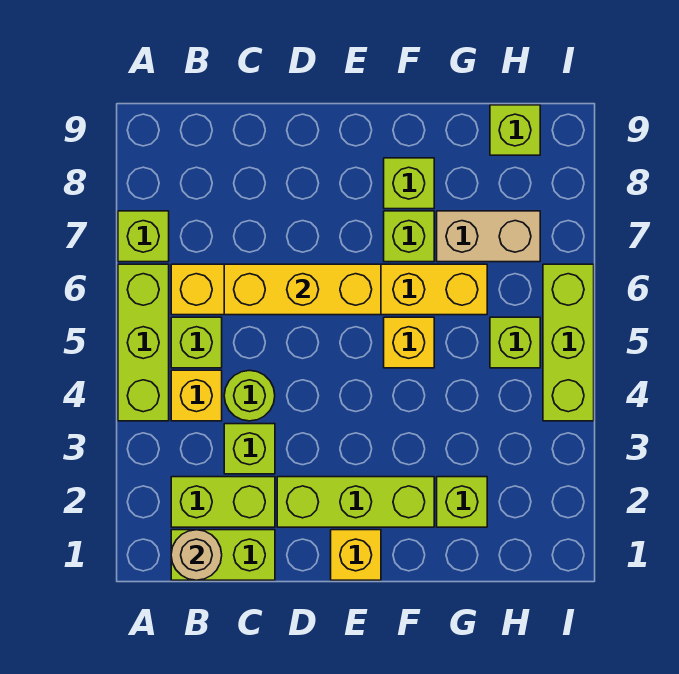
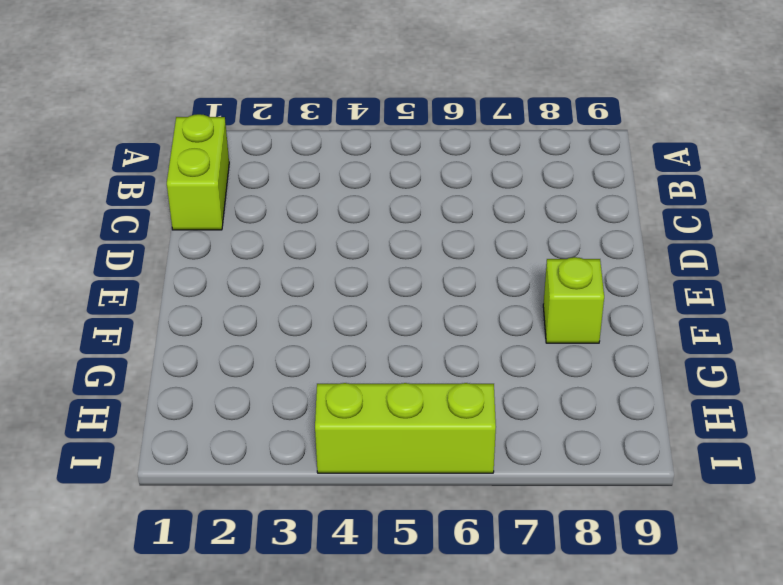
none -> lime 1x3 brick [118,264,169,421]
none -> lime 1x1 brick [118,211,169,262]
none -> lime 1x2 brick [171,477,275,527]

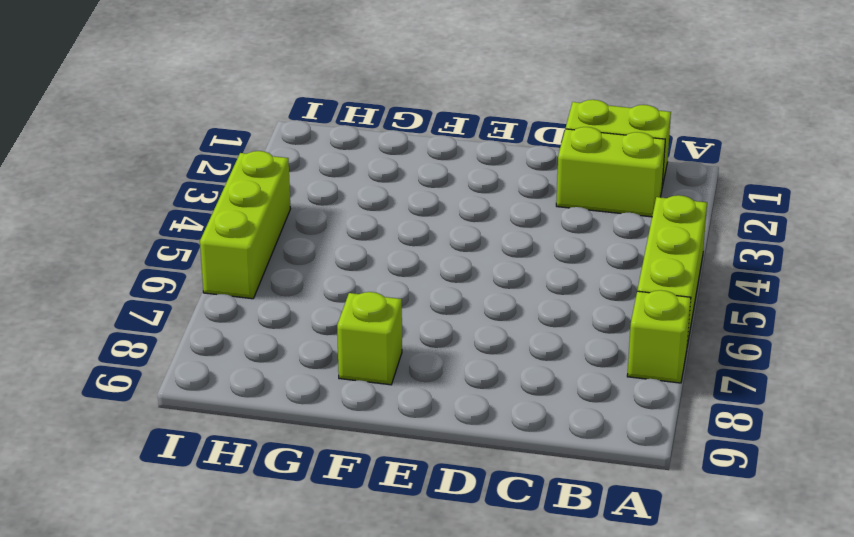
none -> yellow 1x1 brick [171,370,222,421]
none -> lime 1x1 brick [171,317,222,368]
none -> yellow 1x6 brick [171,264,487,315]

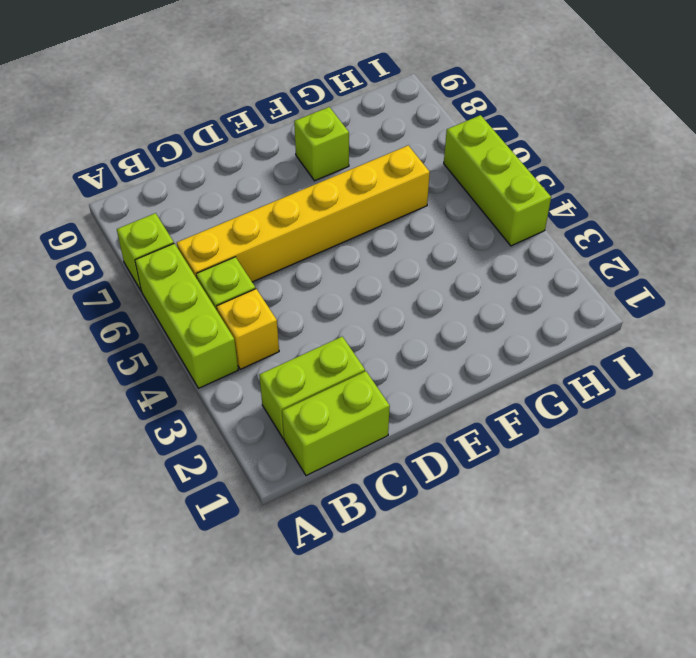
none -> lime 1x1 brick [224,424,275,474]
none -> lime 1x1 round brick [224,370,275,421]
none -> lime 1x3 brick [277,477,434,527]

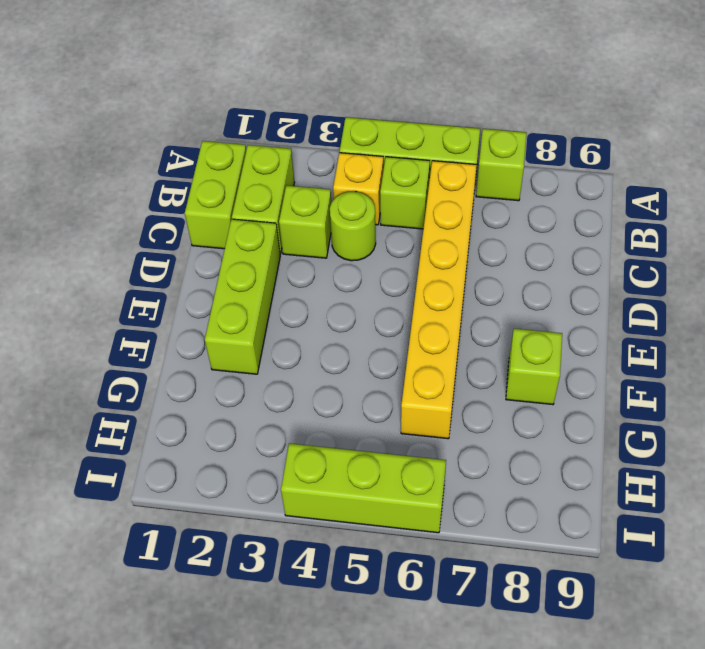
none -> yellow 1x1 brick [331,530,381,580]
none -> yellow 1x1 brick [384,317,434,368]
none -> lime 1x1 brick [384,211,434,262]

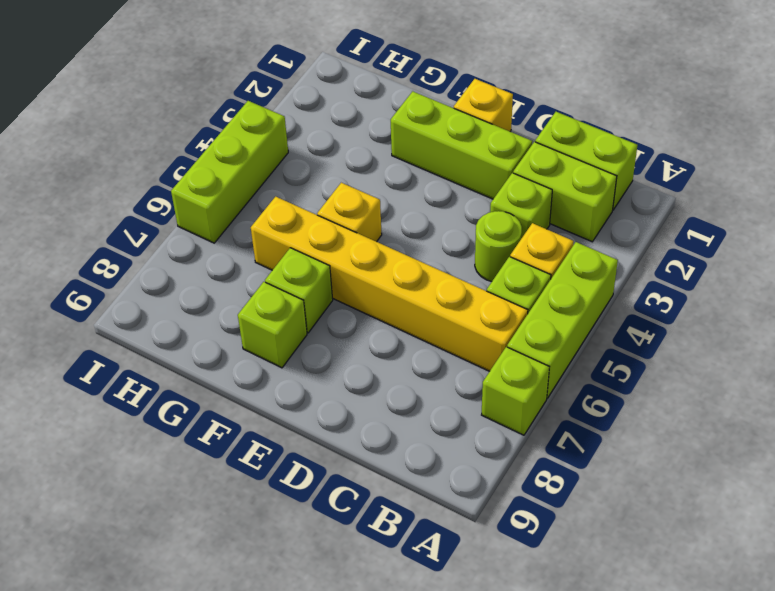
none -> lime 1x1 brick [437,477,487,527]
none -> tan 1x2 brick [437,211,540,262]
none -> lime 1x1 brick [490,317,540,368]

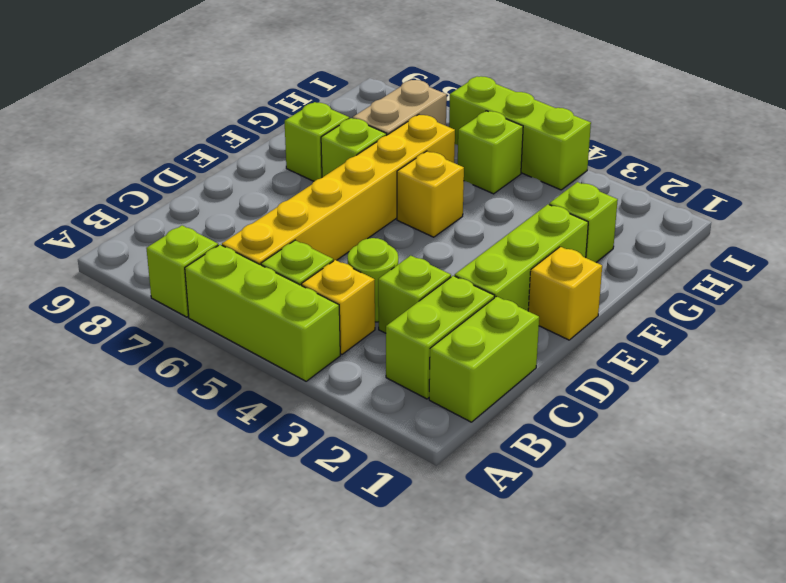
none -> lime 1x1 brick [490,105,540,155]
none -> tan 1x1 round brick [171,530,222,580]
none -> yellow 1x3 brick [224,264,381,315]

